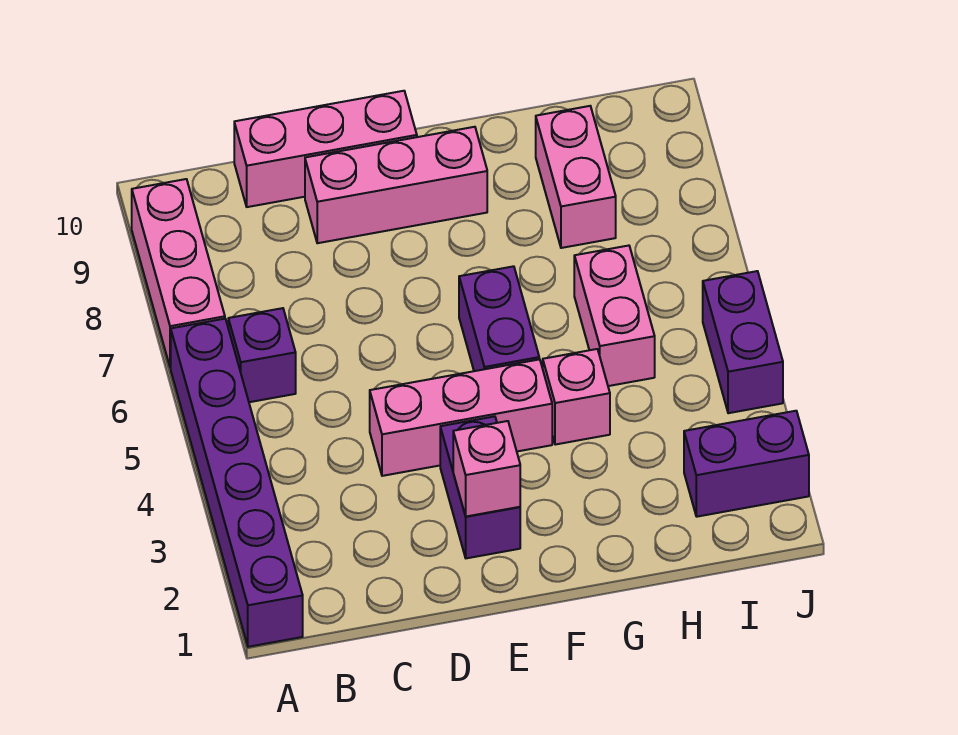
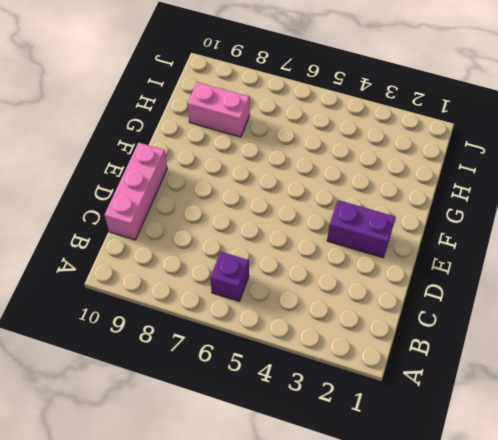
none -> purple 1x6 brick [171,319,303,647]
none -> pink 1x3 brick [132,179,225,368]
none -> pink 1x3 brick [370,359,552,476]

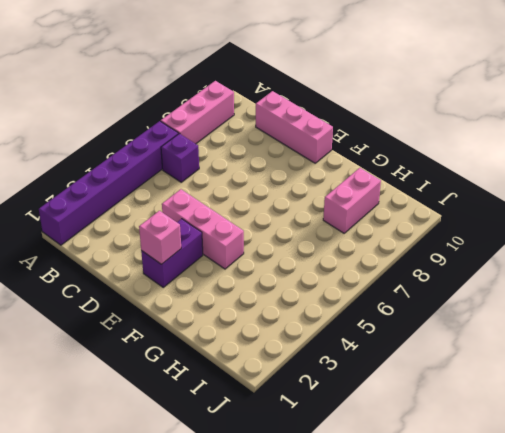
none -> pink 1x3 brick [305,127,487,243]
none -> purple 1x2 brick [459,266,539,371]
none -> pink 1x1 brick [543,349,610,445]

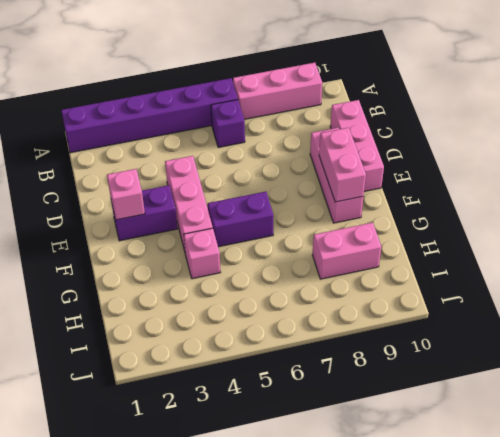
pink 1x2 brick [319,128,366,202] -> pink 1x2 brick turned to [574,246,655,386]
none -> purple 1x2 brick [684,411,809,517]
none -> purple 1x2 brick [703,271,783,413]

